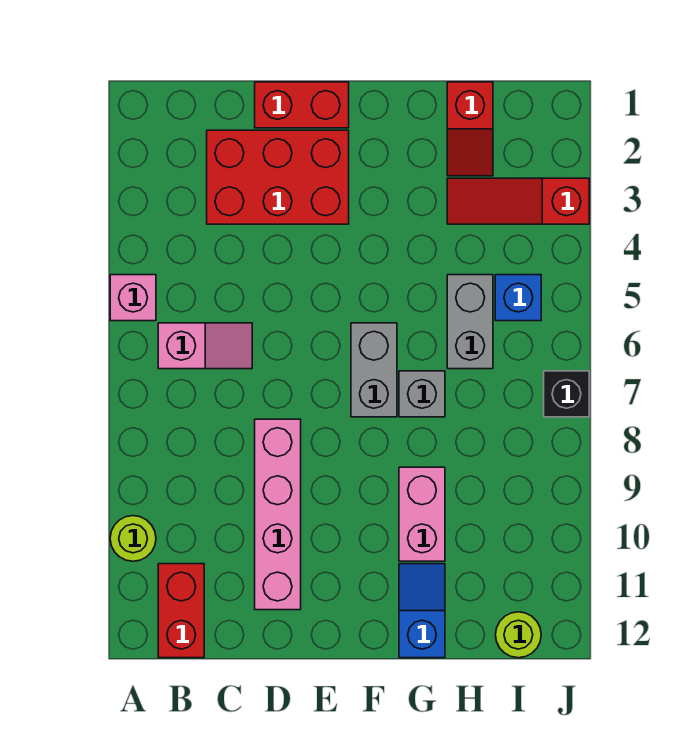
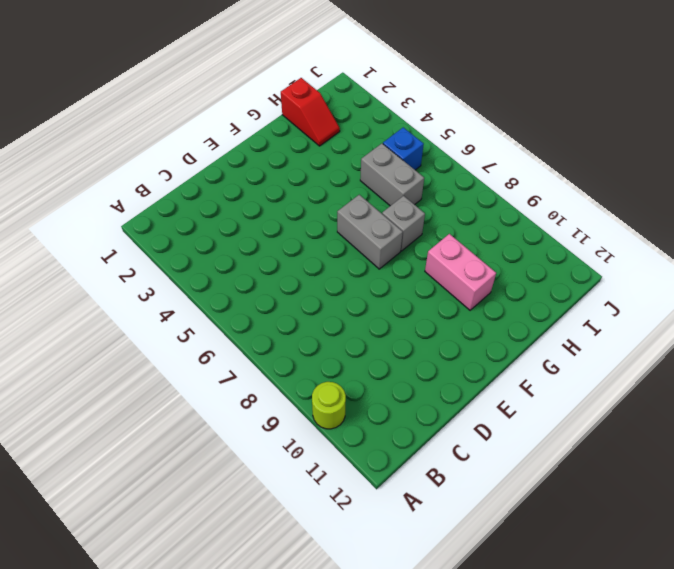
none -> pink 1x1 brick [110,275,156,321]
none -> pink 1x2 slope [158,323,252,369]
none -> red 1x2 brick [158,564,204,658]

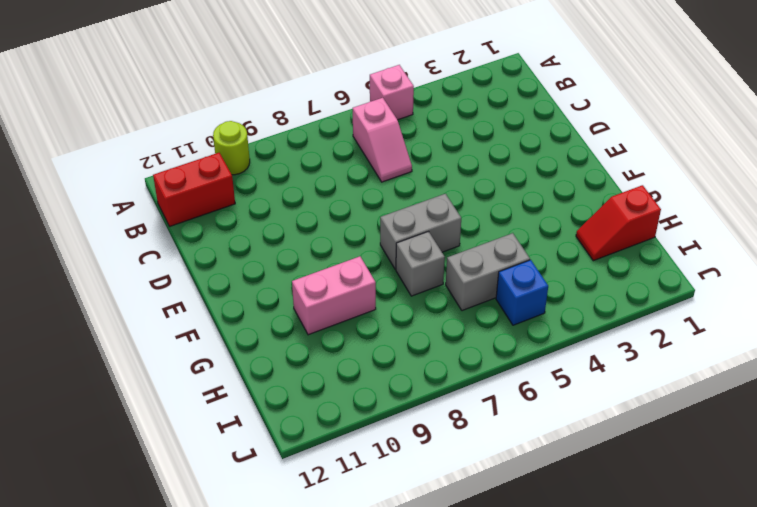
none -> red 2x3 brick [207,130,349,224]
none -> red 1x2 brick [255,82,349,128]
none -> pink 1x4 brick [255,419,301,610]

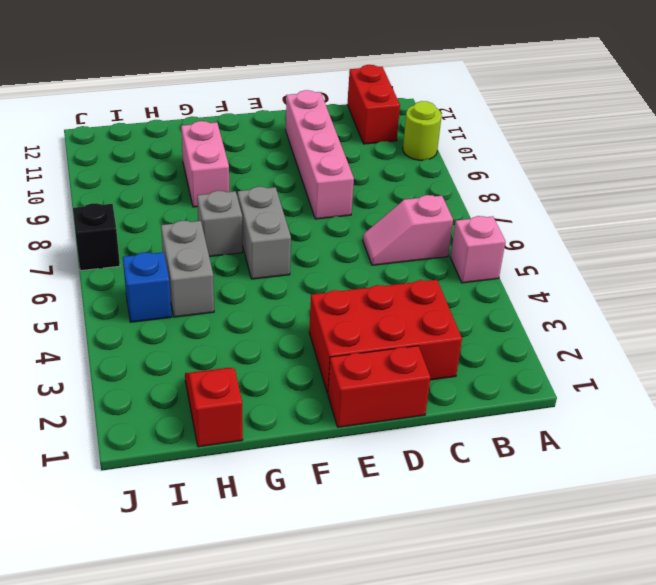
none -> blue 1x2 slope [399,564,445,658]
none -> red 1x3 slope [447,178,589,224]
none -> lime 1x1 round brick [496,612,541,658]

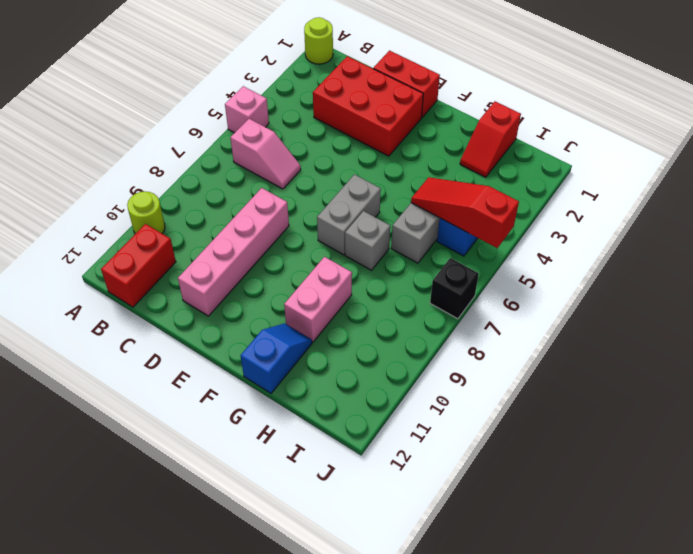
lime 1x1 round brick [304,17,333,64] -> lime 1x1 round brick moved to [496,612,541,658]
red 1x3 slope [411,177,519,248] -> red 1x3 slope moved to [447,178,589,224]

